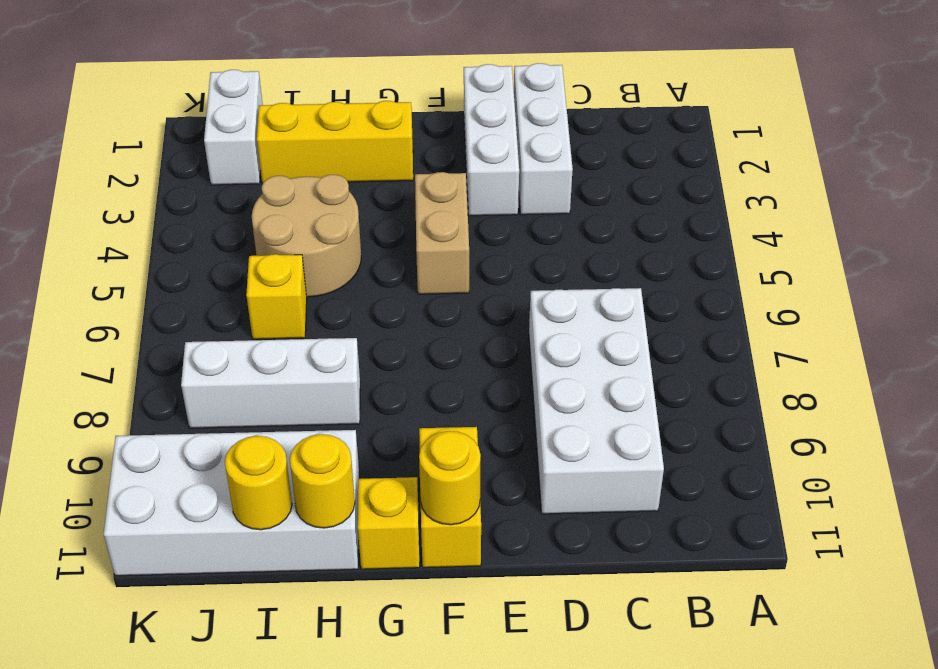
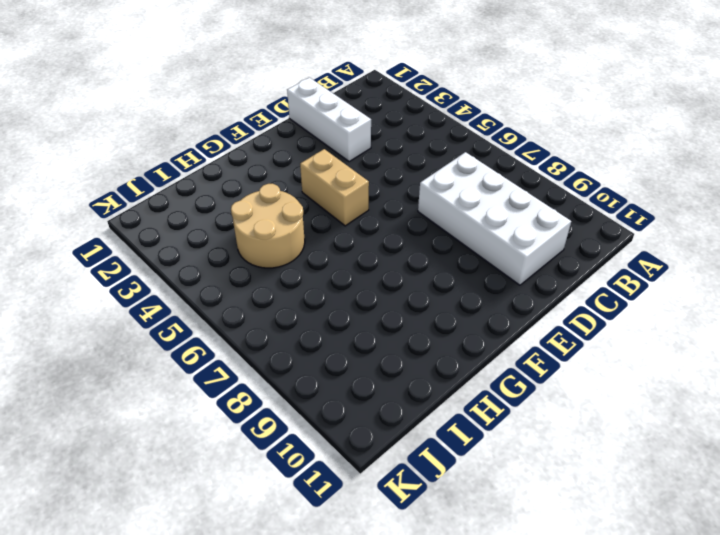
none -> white 1x3 brick [464,64,519,216]
none -> yellow 1x2 brick [419,427,481,568]
none -> yellow 1x3 brick [257,101,413,184]

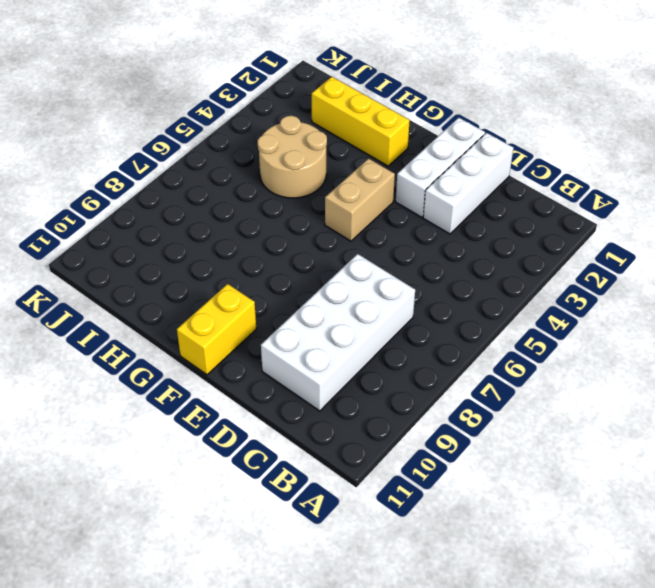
none -> yellow 1x1 brick [358,477,420,569]
none -> white 1x3 brick [181,338,360,428]
none -> white 2x4 brick [104,430,359,576]

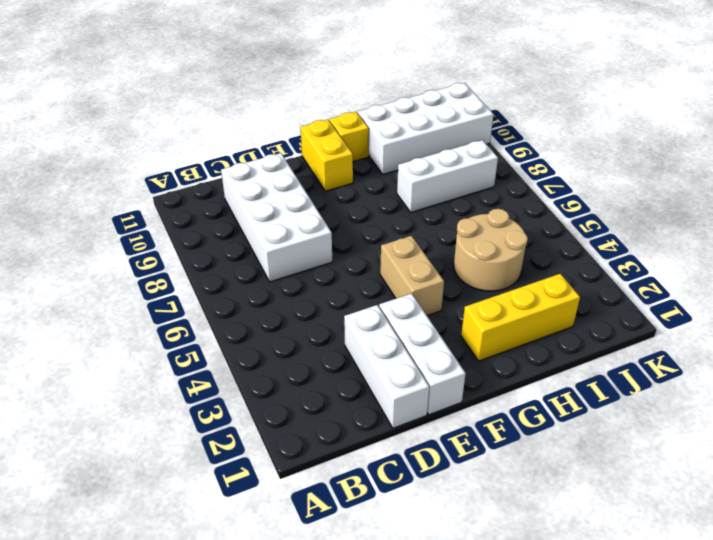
none -> yellow 1x1 brick [246,254,307,339]
none -> white 1x2 brick [204,70,263,185]
none -> yellow 1x1 round brick [419,431,481,525]

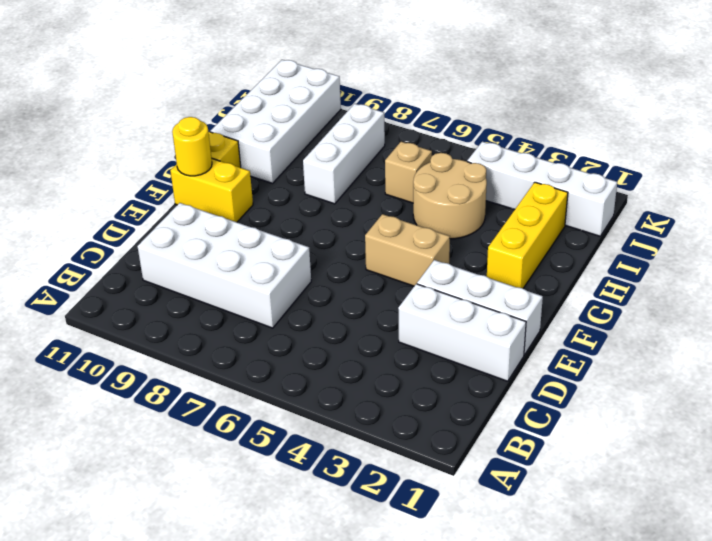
tan 1x1 brick [385,142,432,203] -> yellow 1x1 brick [246,254,307,339]
white 1x4 brick [467,142,617,236] -> white 1x2 brick [204,70,263,185]
none -> yellow 1x1 round brick [290,434,355,528]
none -> yellow 1x1 round brick [225,436,292,530]

